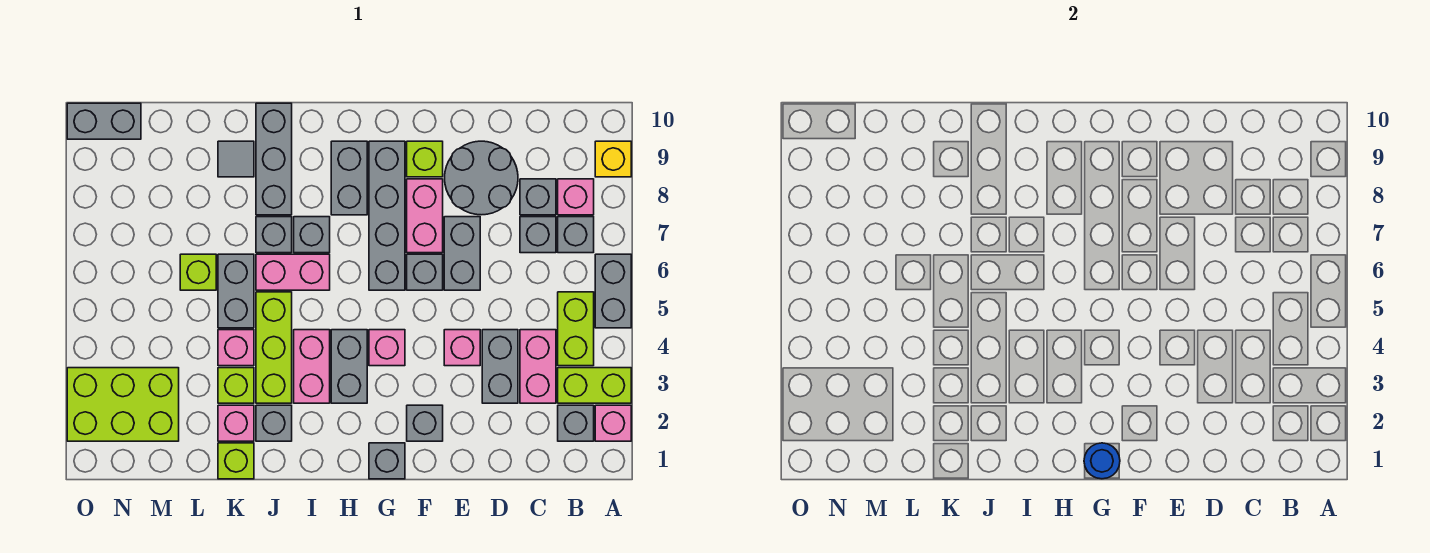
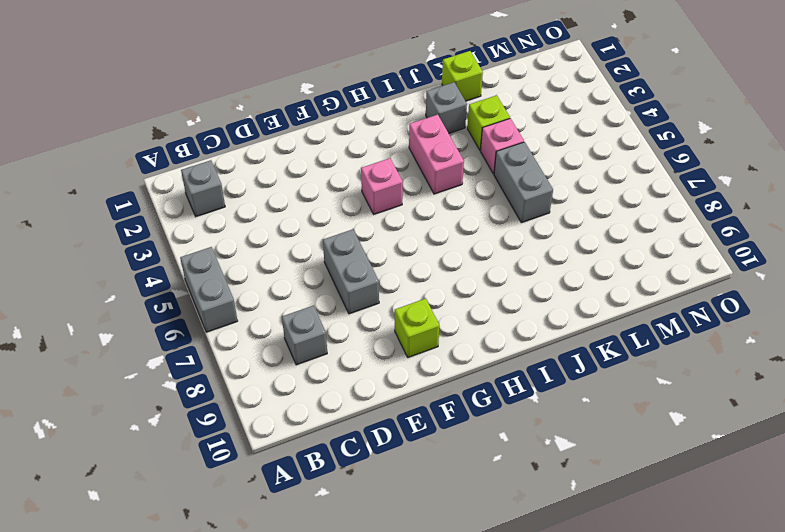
none -> pink 1x1 brick [595,405,631,441]
none -> lime 1x2 brick [558,368,631,403]
none -> yellow 1x1 brick [595,141,631,177]
none -> lime 1x2 brick [558,292,594,366]

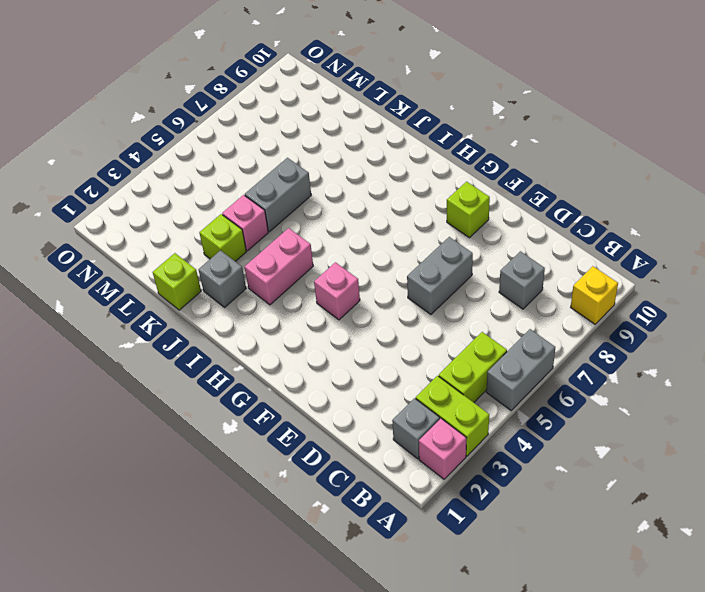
none -> grey 1x1 brick [558,217,594,253]
none -> pink 1x1 brick [558,179,594,215]
none -> pink 1x2 brick [520,330,556,403]
none -> grey 1x1 brick [520,217,556,253]

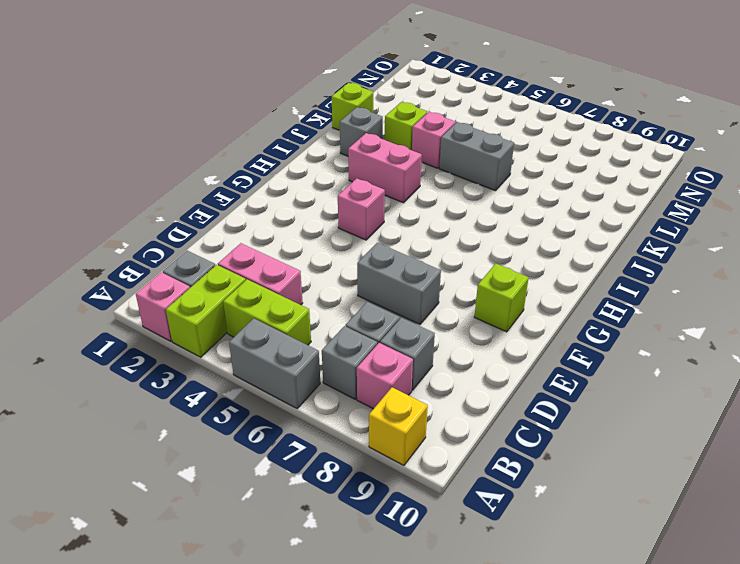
none -> grey 1x2 brick [482,330,518,403]
none -> grey 2x2 round brick [445,141,518,215]
none -> pink 1x1 brick [444,330,480,366]
none -> grey 1x1 brick [407,405,443,441]

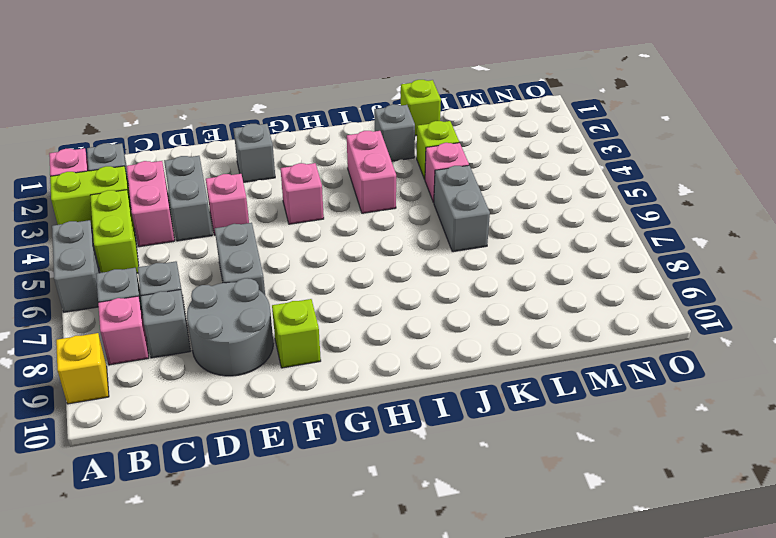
none -> grey 1x1 brick [407,254,443,290]
none -> pink 1x2 brick [407,179,443,253]
none -> grey 1x1 brick [369,443,405,479]
none -> grey 1x4 brick [369,141,405,290]

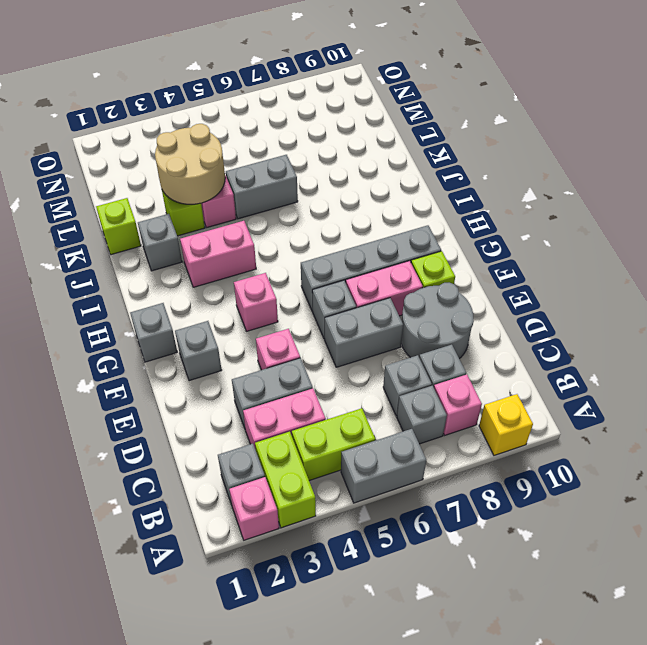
tan 2x2 round brick [155,124,225,204] -> none
none -> grey 1x2 brick [331,330,367,403]
none -> grey 1x2 brick [331,141,367,215]
none -> pink 1x2 brick [256,254,330,290]
none -> grey 1x1 brick [294,217,330,253]

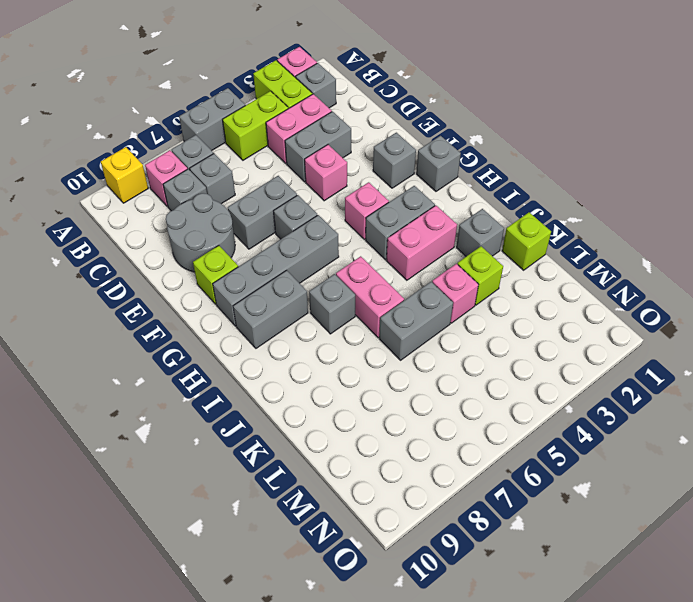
none -> pink 1x2 brick [407,179,443,253]
none -> lime 1x3 brick [256,292,292,403]
none -> grey 1x1 brick [256,217,292,253]
none -> grey 1x3 brick [256,103,292,215]

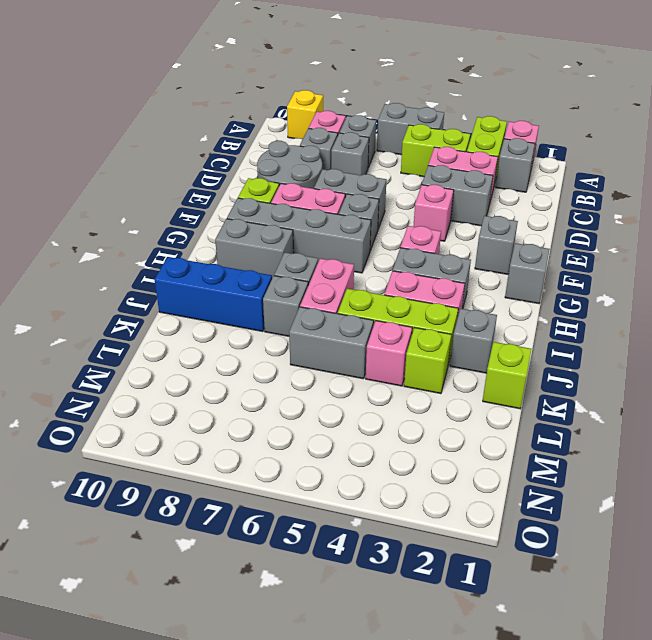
blue 1x3 brick [155,257,272,332] -> grey 1x3 brick [256,103,292,215]
none -> pink 1x1 brick [218,405,254,441]
none -> grey 1x1 tile [218,141,254,177]
none -> lime 1x1 brick [180,254,216,290]
none -> lime 2x3 brick [67,368,179,441]

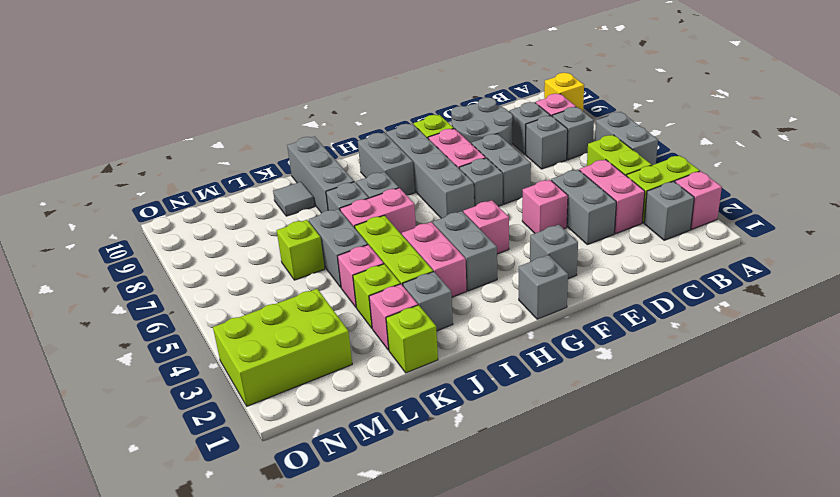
none -> grey 1x2 brick [67,103,141,139]
none -> blue 1x1 round brick [1084,443,1120,479]

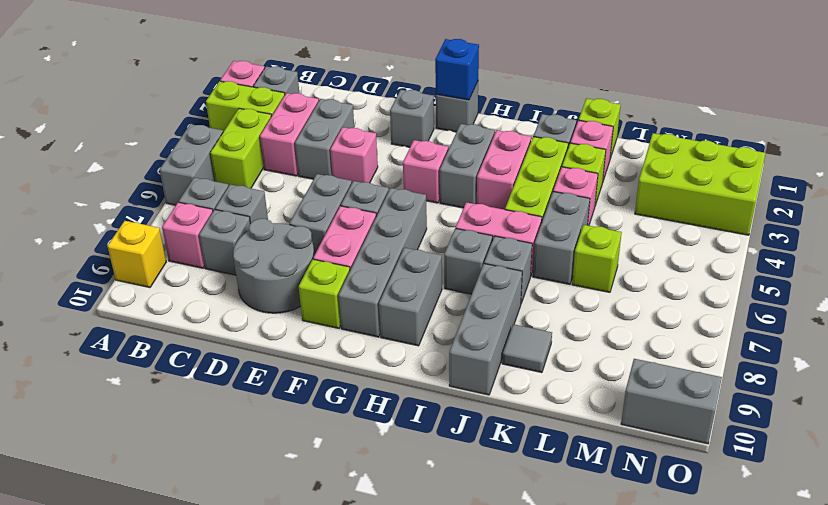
blue 1x1 brick [435,39,479,100] -> blue 1x1 round brick [1084,443,1120,479]

